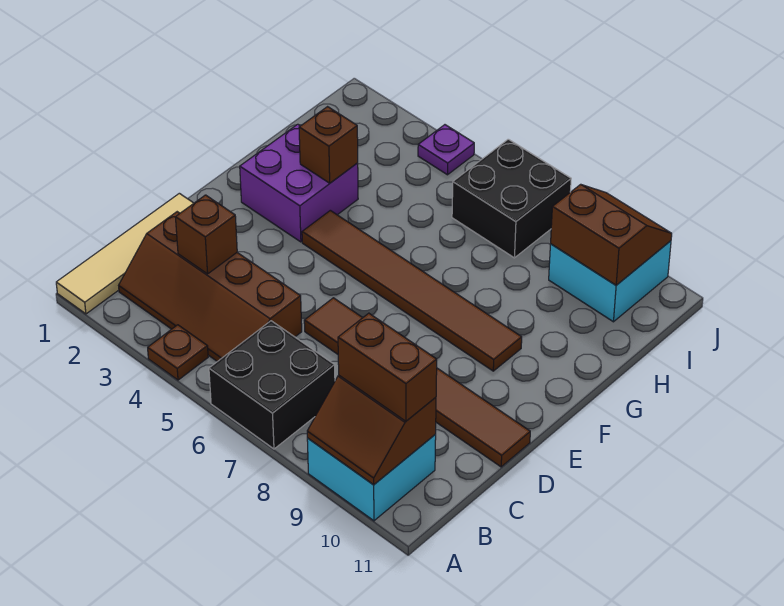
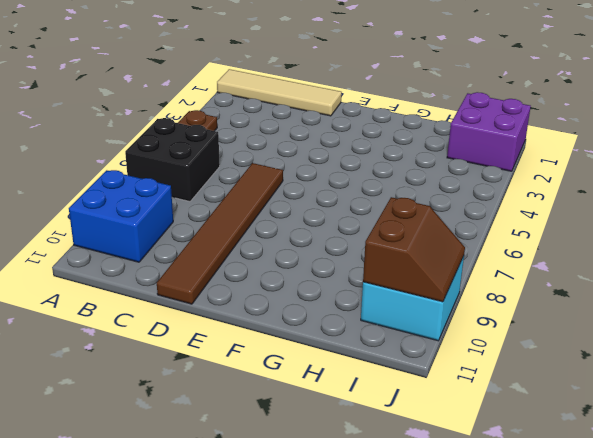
blue 2x2 brick [69,170,173,262] -> cyan 2x2 brick [307,435,436,521]
purple 2x2 brick [447,92,531,171] -> purple 2x2 brick moved to [240,124,358,242]
none -> brown 2x4 slope [119,212,302,362]
none -> brown 1x6 tile [302,210,522,371]
none -> black 2x2 brick [452,139,571,258]

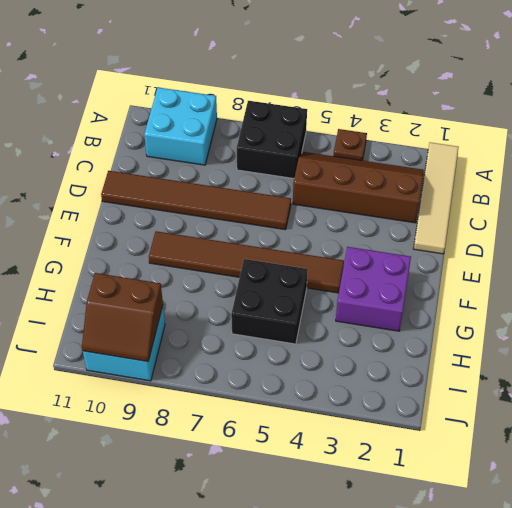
black 2x2 brick [231,259,308,344] -> black 2x2 brick moved to [452,139,571,258]
none -> purple 1x1 plate [418,125,474,175]
none -> brown 2x2 slope [307,376,436,485]
none -> brown 1x1 brick [175,195,237,274]

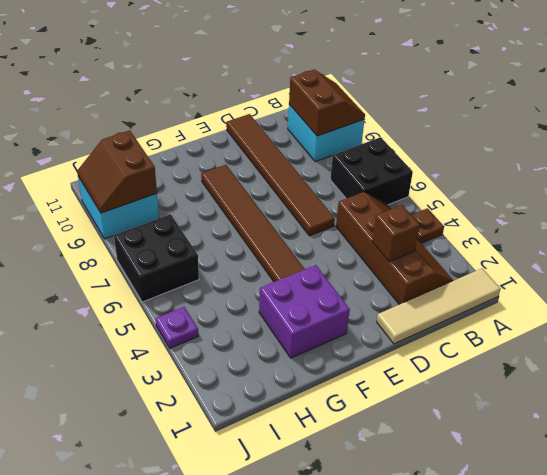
none -> brown 1x1 brick [299,107,358,183]
none -> brown 1x2 brick [338,313,437,421]

